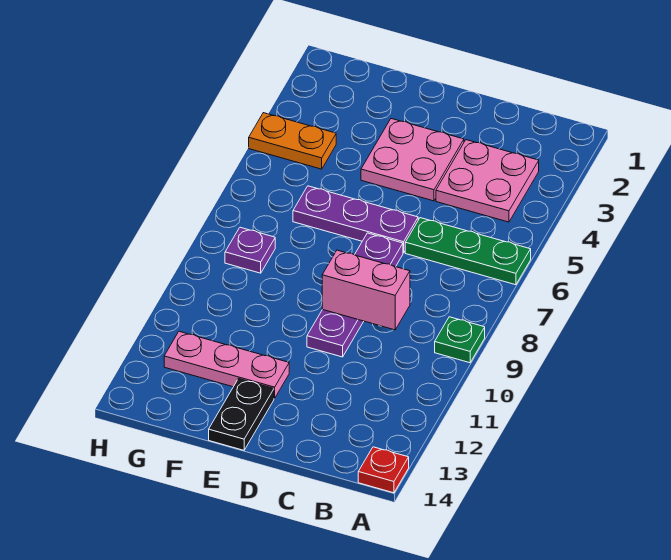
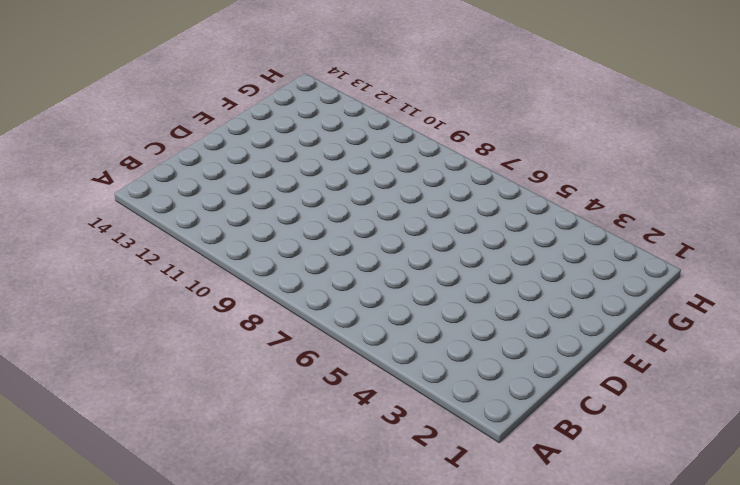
none -> green 1x3 plate [405,218,531,285]
none -> green 1x1 plate [435,317,485,363]
none -> red 1x1 plate [358,447,409,493]

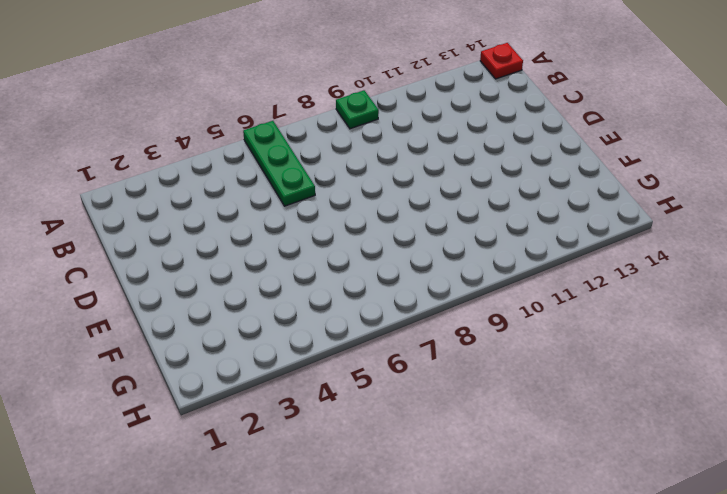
none -> pink 2x2 plate [436,140,539,222]
none -> pink 2x2 plate [361,119,464,201]
none -> purple 1x3 plate [293,186,418,253]

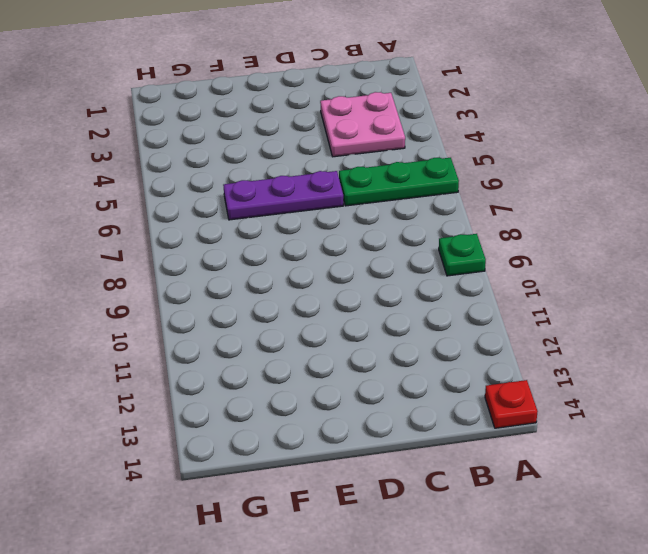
none -> pink 2x2 plate [361,119,464,201]
none -> purple 1x4 plate [307,233,403,357]
none -> pink 1x3 plate [164,331,289,398]

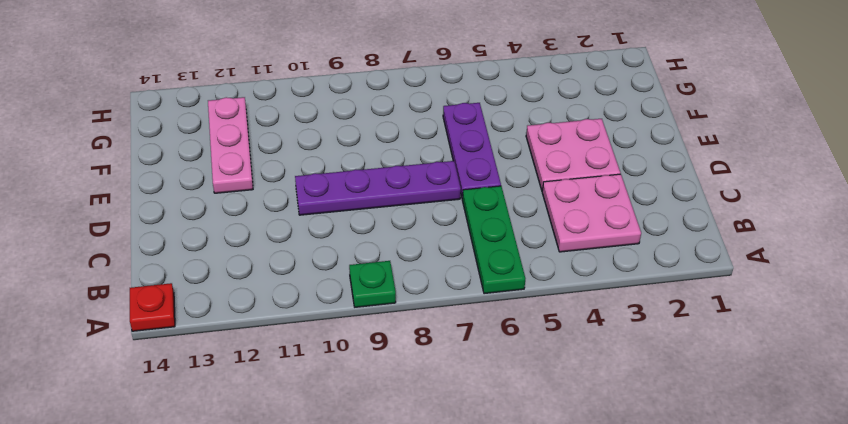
none -> black 1x2 plate [209,379,274,450]
none -> orange 1x2 plate [249,113,336,169]
none -> purple 1x1 plate [225,227,275,273]

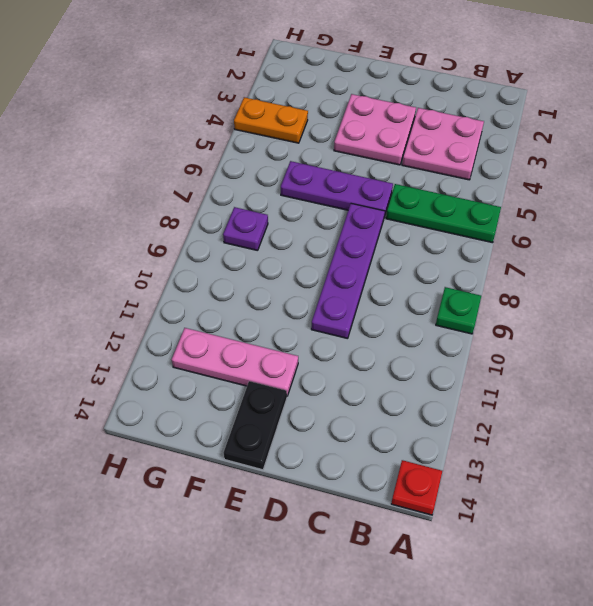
none -> pink 1x2 brick [322,250,410,330]

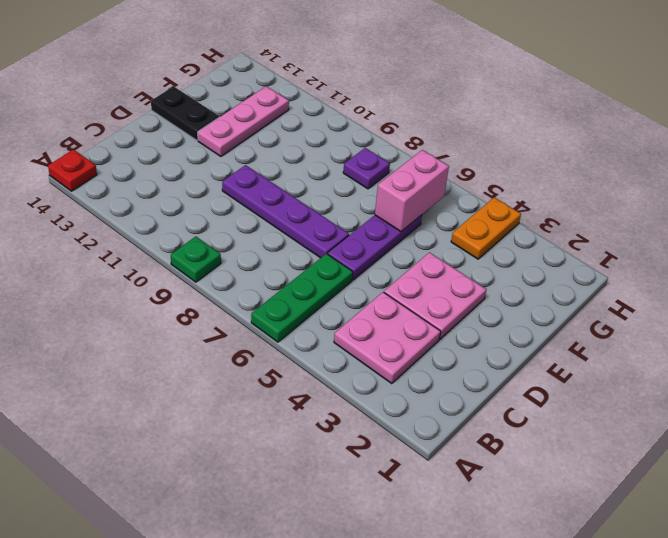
pink 1x2 brick [375,150,449,232] -> pink 1x2 brick moved to [322,250,410,330]

